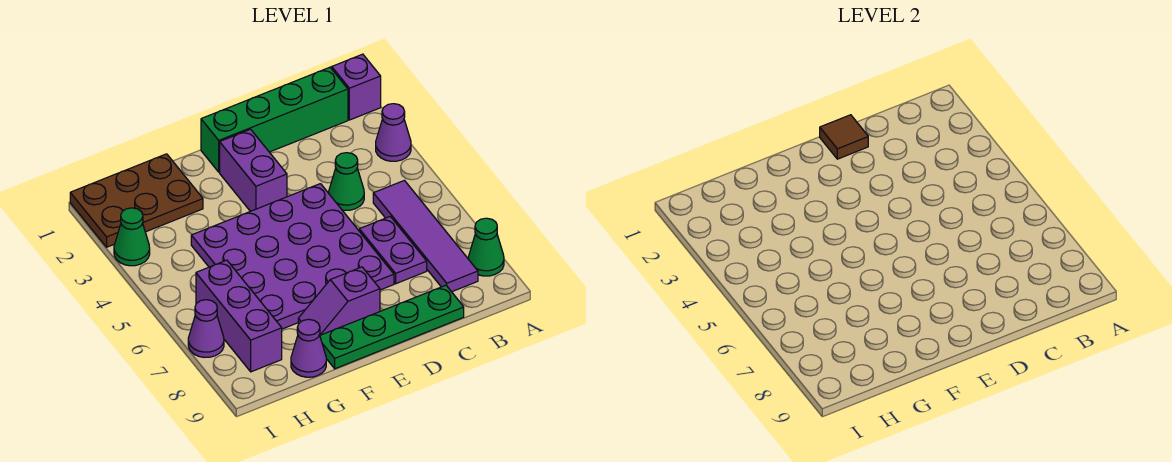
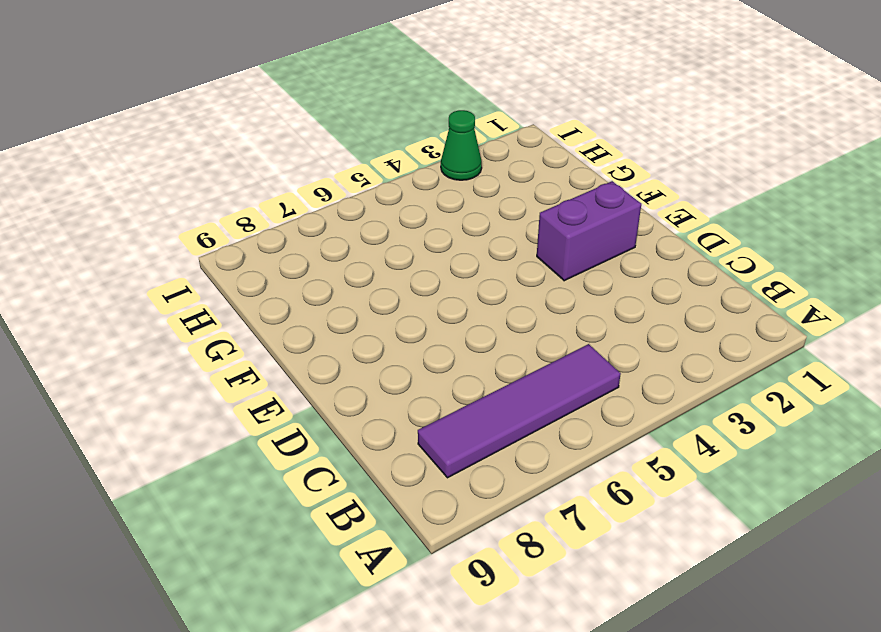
none -> purple 1x1 brick [332,54,381,120]
none -> purple 1x1 cone [376,104,411,161]
none -> green 1x1 cone [468,218,504,276]

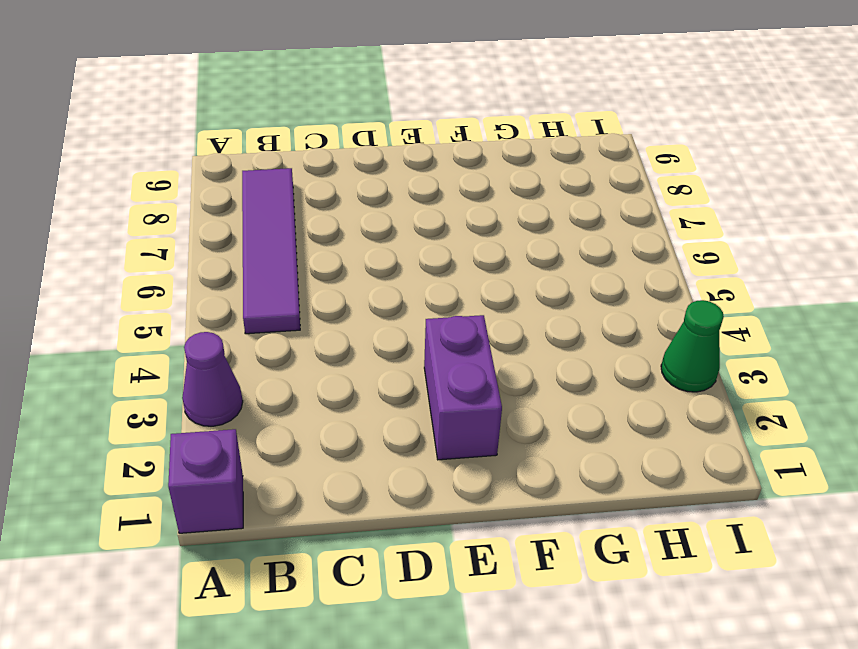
none -> green 1x1 cone [468,218,504,276]
none -> green 1x4 brick [201,67,348,172]
none -> green 1x1 cone [329,153,364,210]

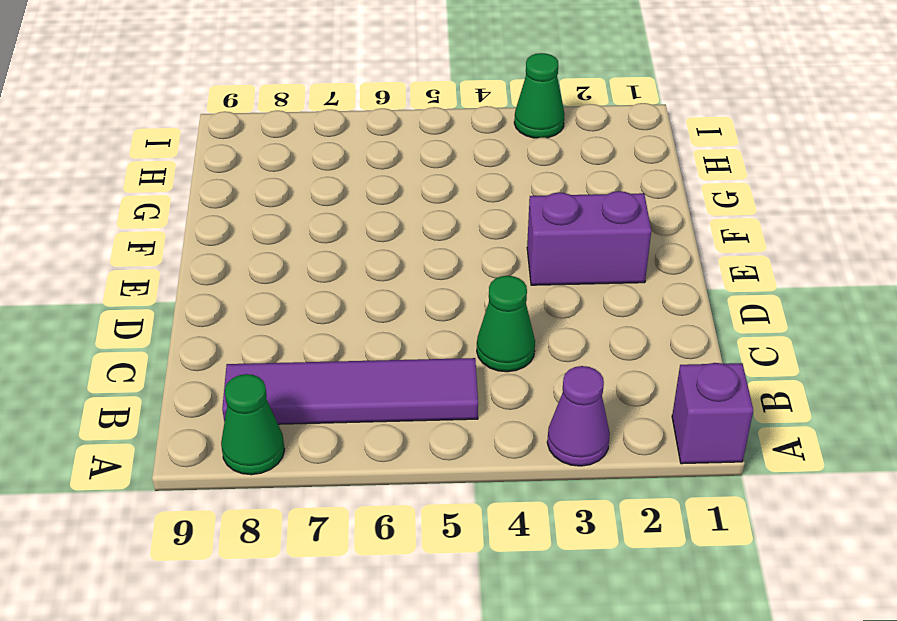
none -> green 1x4 brick [201,67,348,172]
none -> purple 1x2 plate [359,217,427,284]
none -> green 1x4 plate [320,285,464,369]

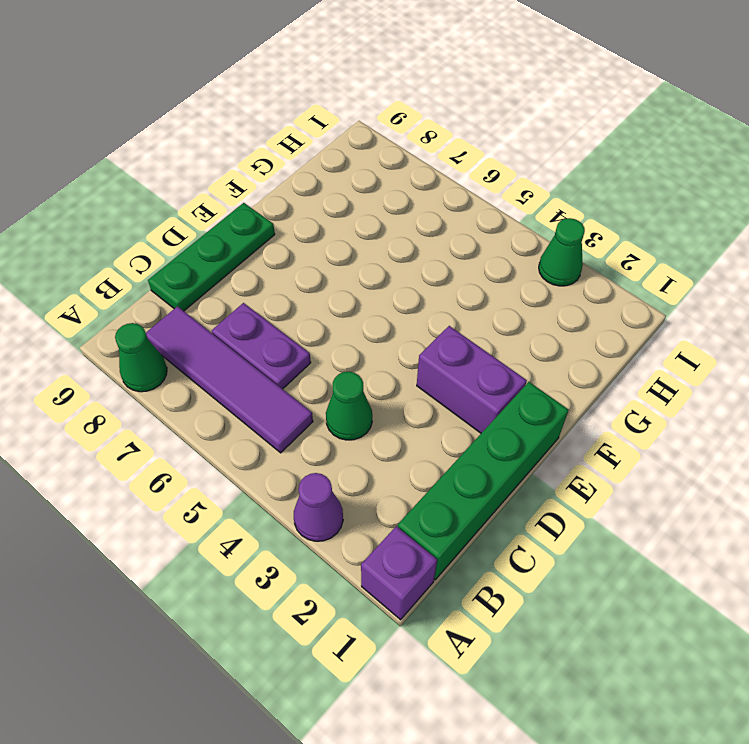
green 1x3 plate [148,203,275,311] -> green 1x4 plate [320,285,464,369]
none -> purple 4x4 plate [191,184,394,329]
none -> purple 1x2 slope [298,267,380,335]
none -> brown 2x3 plate [70,154,203,247]

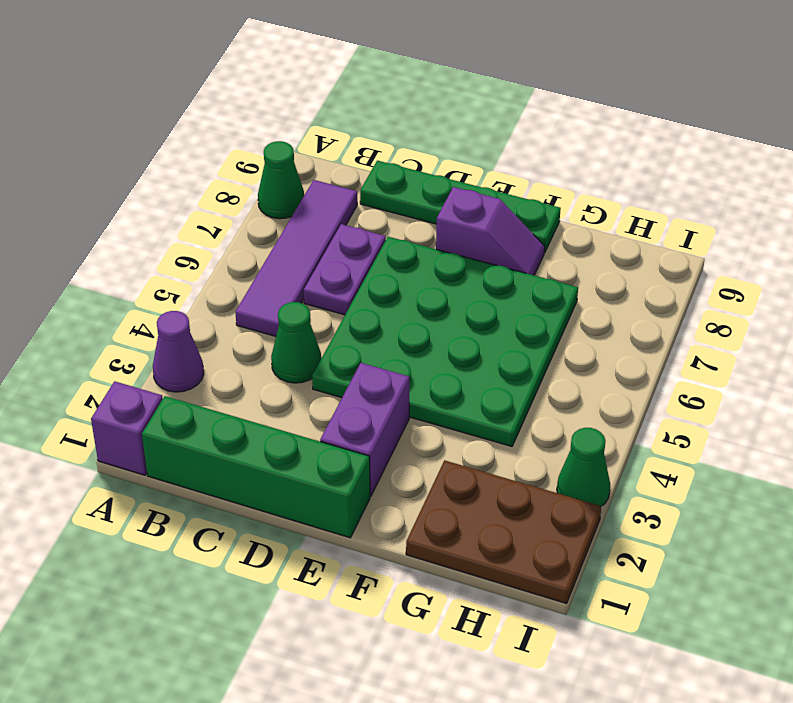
green 4x4 plate [312,237,578,446] -> purple 4x4 plate [191,184,394,329]
none -> purple 1x1 cone [291,319,326,377]
none -> purple 1x3 brick [196,260,282,372]
none -> purple 1x1 cone [188,300,224,357]

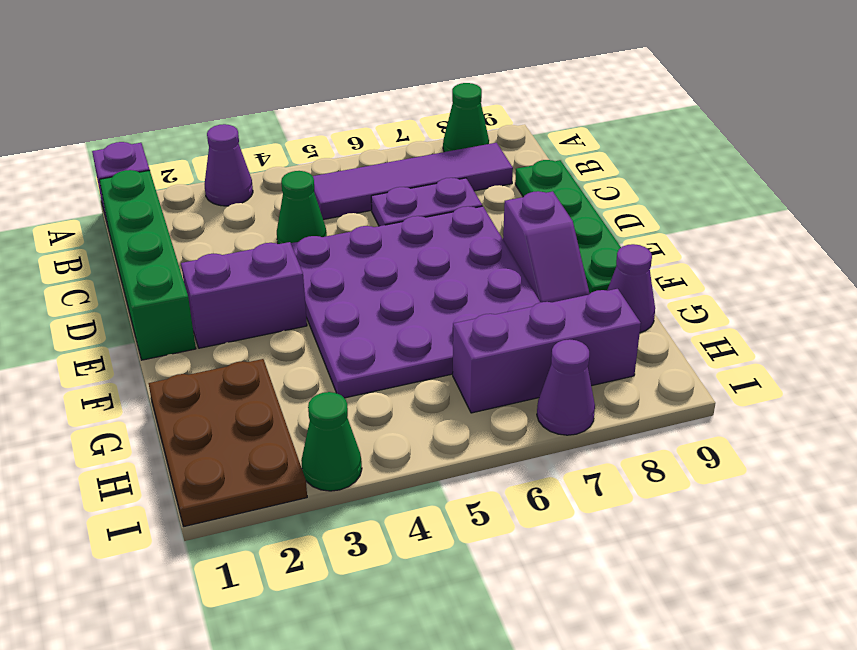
none -> brown 1x1 tile [820,115,868,159]

